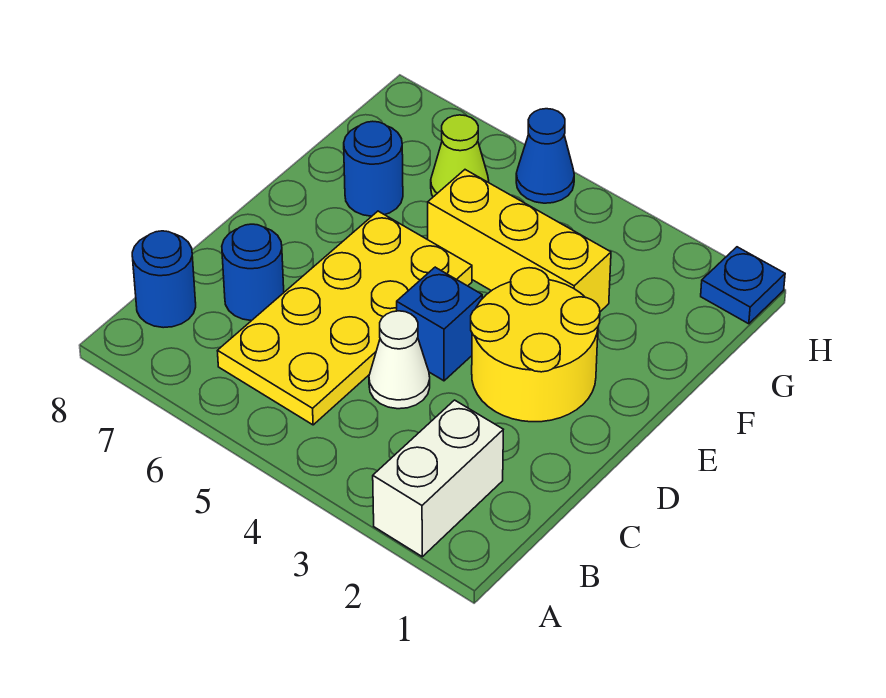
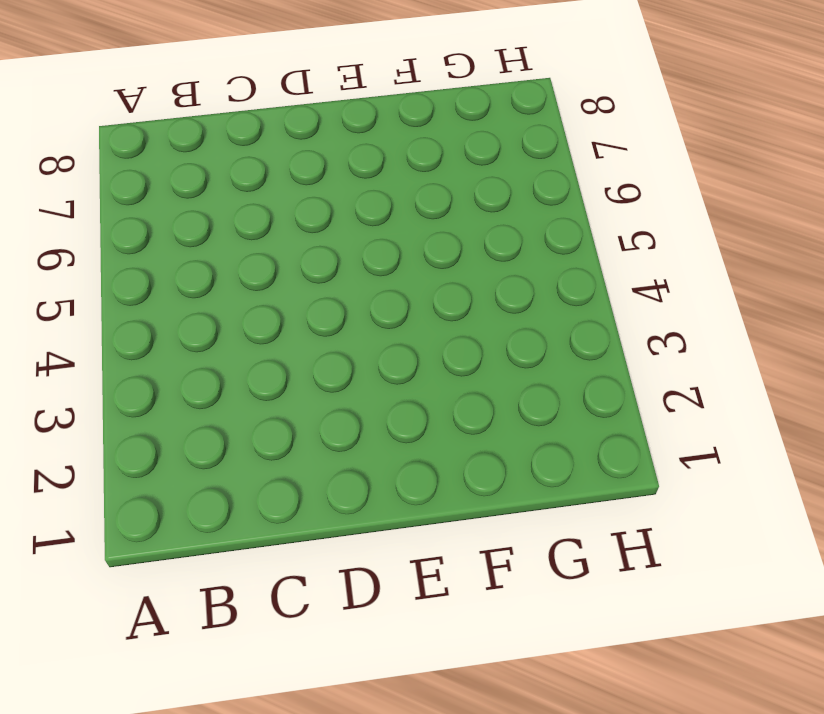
none -> white 1x2 brick [373,400,503,557]
none -> yellow 2x4 plate [218,211,472,425]
none -> blue 1x1 round brick [132,231,196,328]

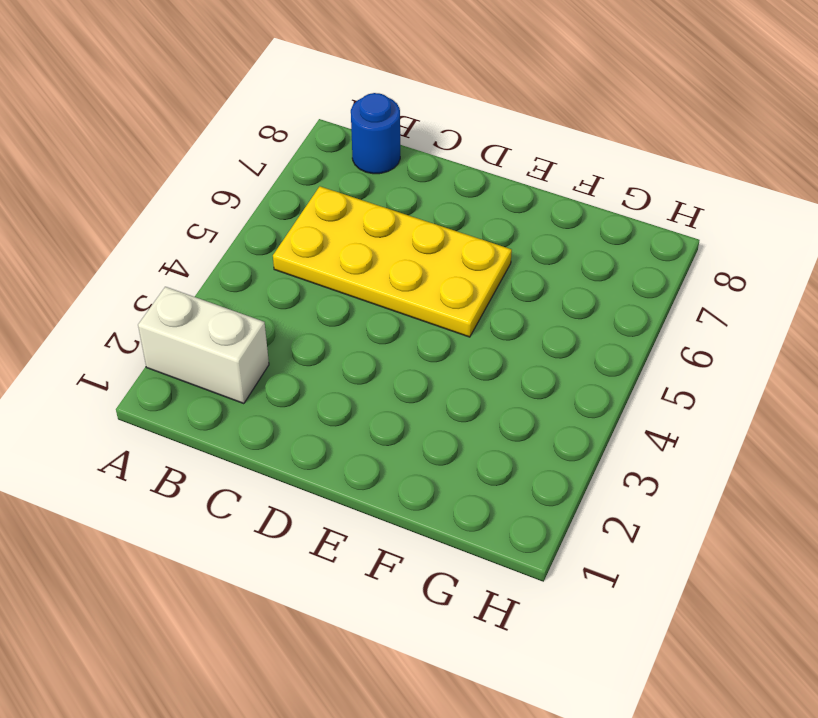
none -> white 1x1 cone [369,311,430,409]
none -> blue 1x1 round brick [222,224,284,321]
none -> yellow 2x2 round brick [471,268,600,422]

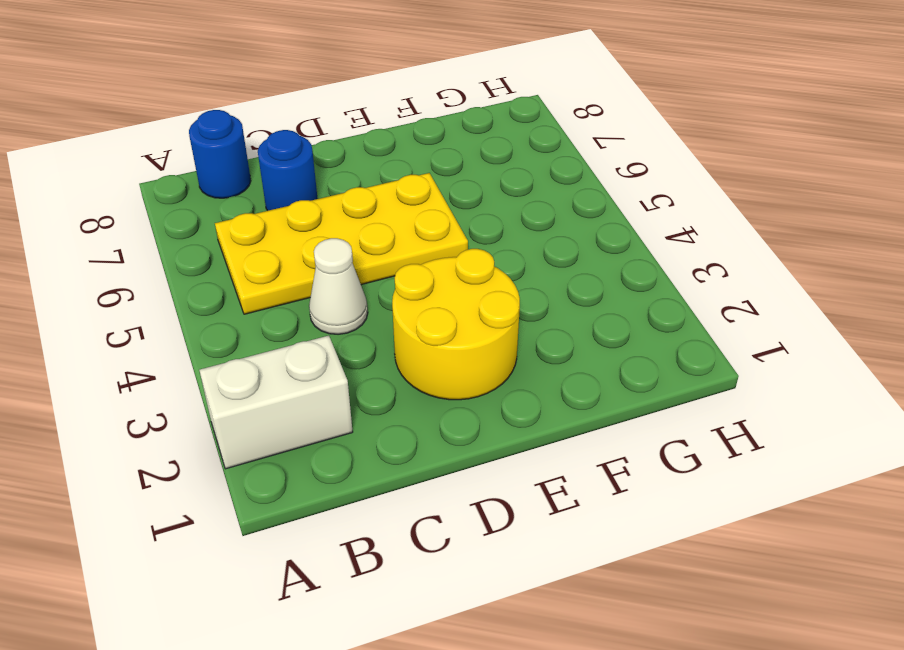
none -> blue 1x1 brick [397,267,482,381]
none -> yellow 1x3 brick [428,170,611,312]
none -> blue 1x1 round brick [344,121,403,216]

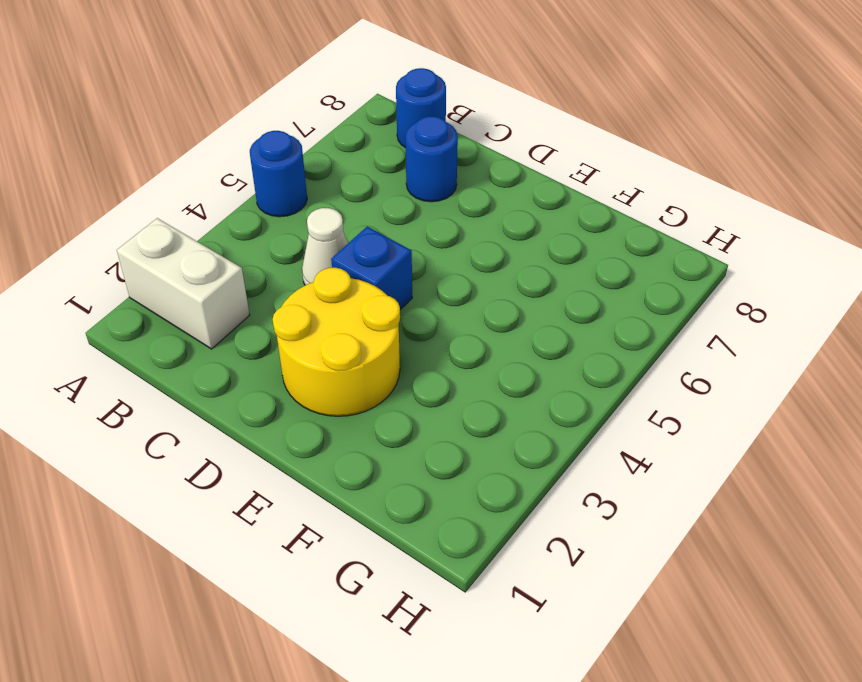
blue 1x1 round brick [250,131,307,217] -> blue 1x1 round brick moved to [344,121,403,216]
none -> yellow 2x4 plate [218,211,472,425]
none -> yellow 1x3 brick [428,170,611,312]
none -> lime 1x1 cone [431,115,489,197]

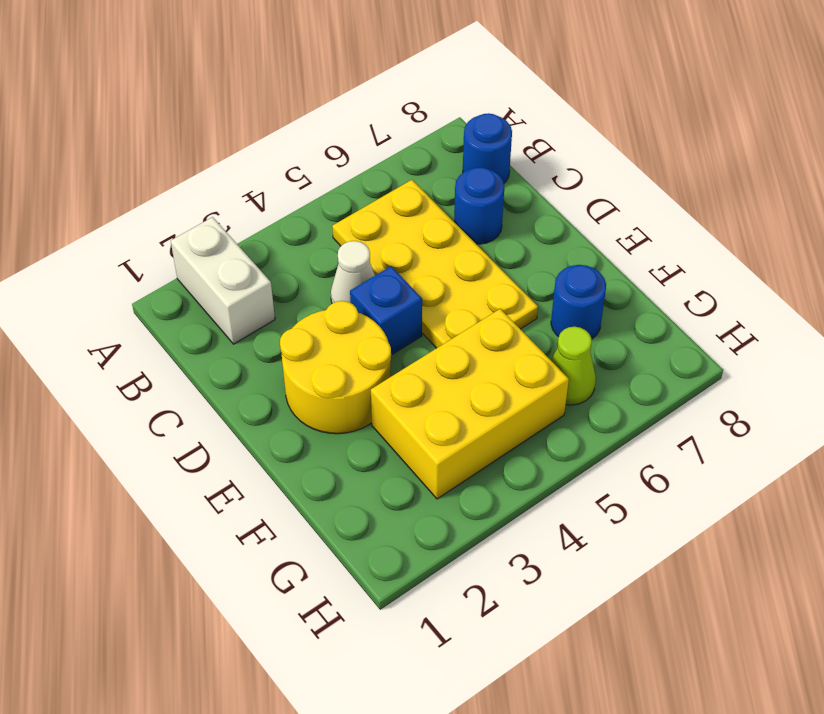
yellow 2x3 brick [371,309,569,499] -> yellow 1x3 brick [428,170,611,312]
none -> blue 1x1 plate [701,247,785,324]
none -> blue 1x1 cone [516,109,574,203]

